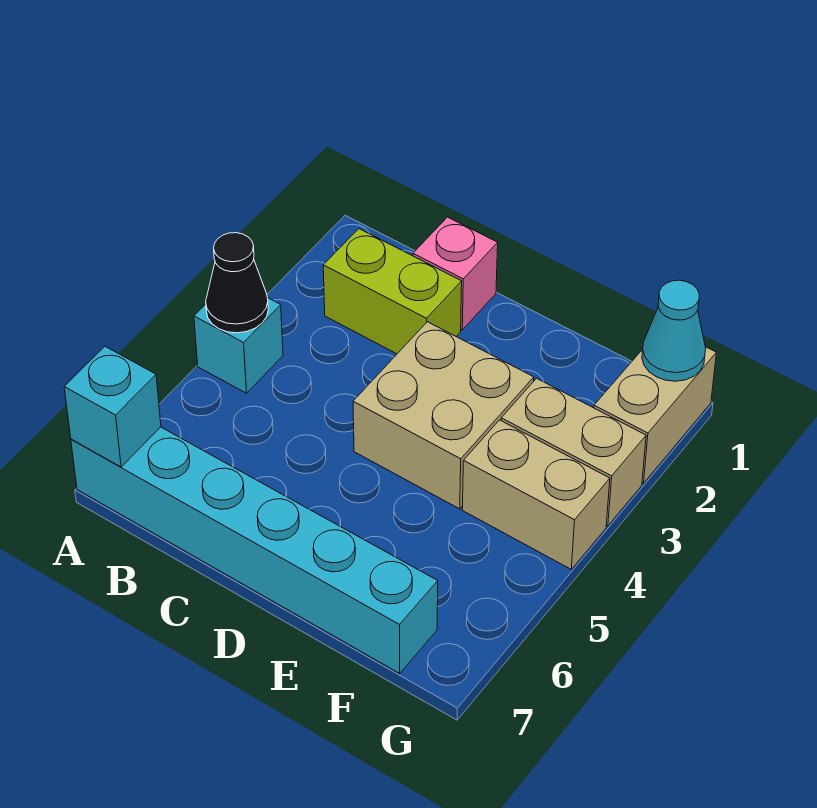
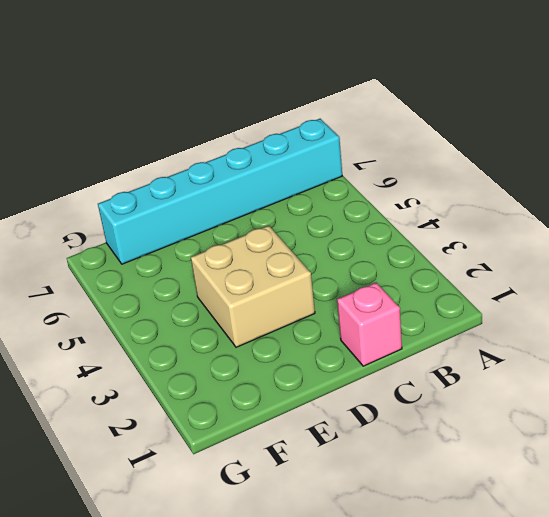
none -> cyan 1x1 brick [194,298,283,393]
none -> lime 1x2 brick [323,229,462,354]

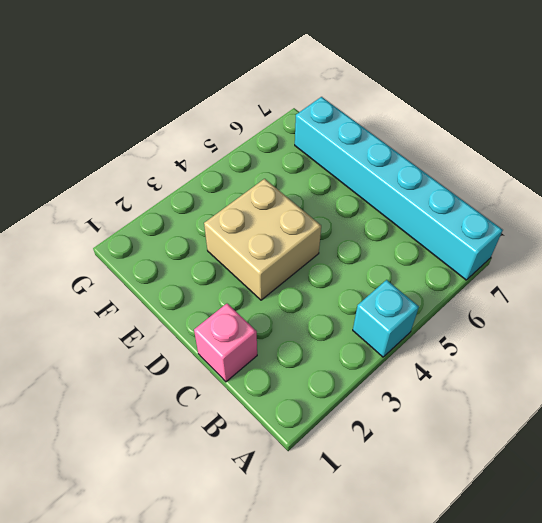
none -> lime 1x2 brick [323,229,462,354]
none -> tan 1x2 brick [501,378,646,526]

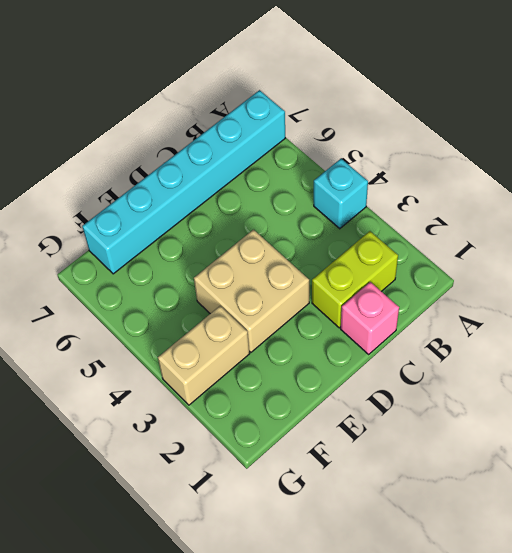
none -> tan 1x2 brick [462,420,610,569]
none -> tan 1x2 brick [594,347,716,483]

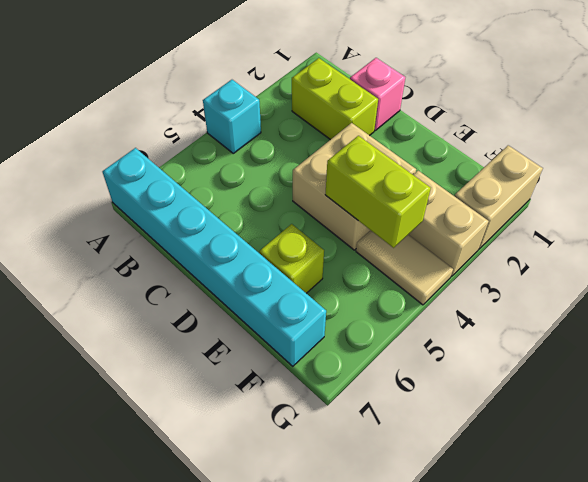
lime 1x2 brick [325,136,431,248] -> none
lime 1x1 brick [260,224,324,293] -> none
tan 1x2 tile [356,230,453,305] -> tan 1x2 brick [462,420,610,569]
none -> black 1x1 cone [206,233,268,333]
none -> cyan 1x1 brick [64,347,161,467]

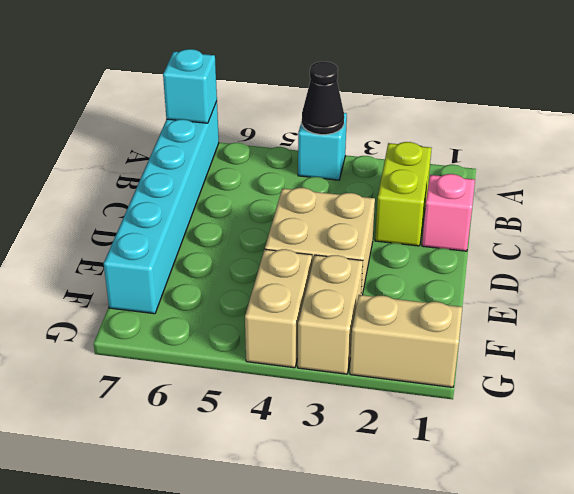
none -> cyan 1x1 cone [642,280,706,381]

